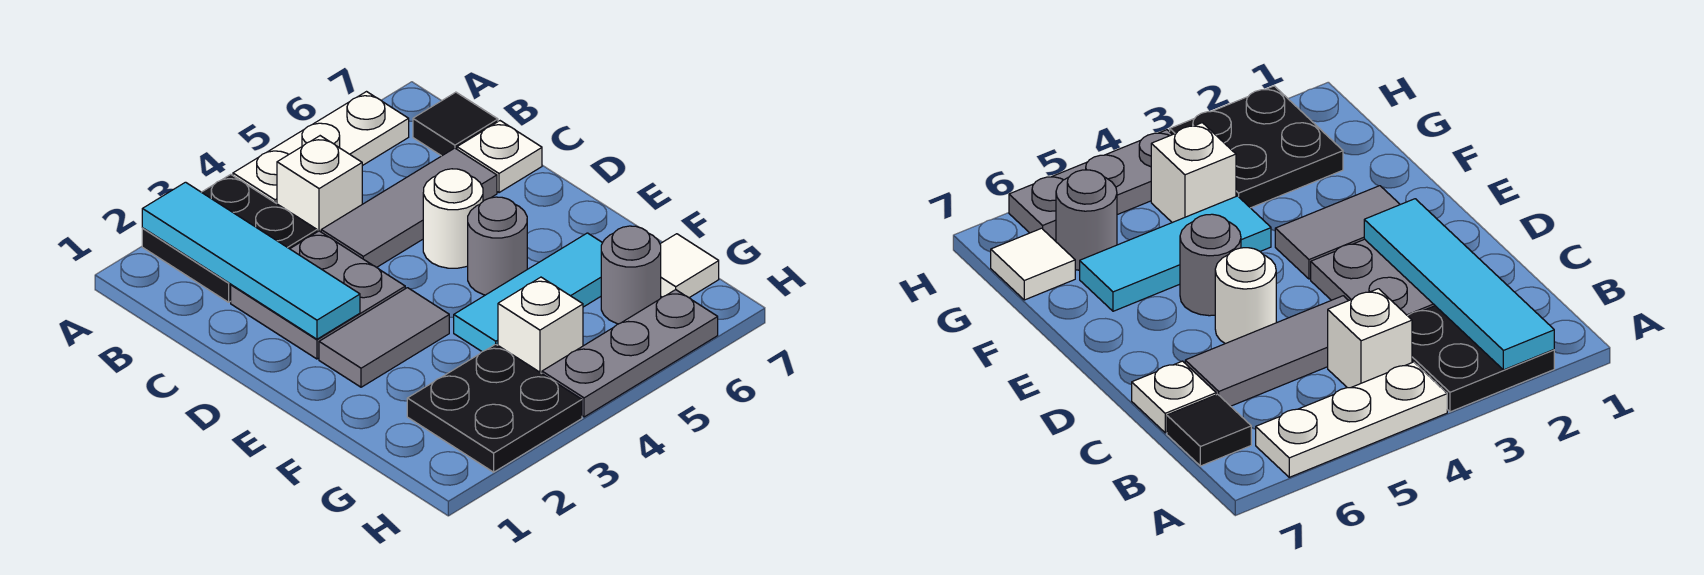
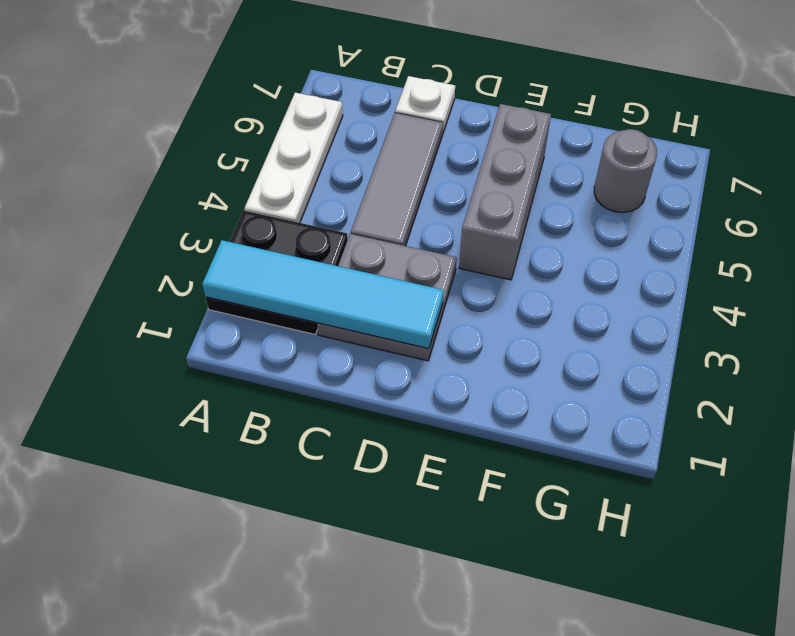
grey 1x3 brick [459,104,551,280] -> grey 1x1 round brick [468,197,527,295]
none -> white 1x1 brick [277,136,362,232]
none -> black 1x1 tile [413,92,498,156]
none -> white 1x1 round brick [423,169,483,268]

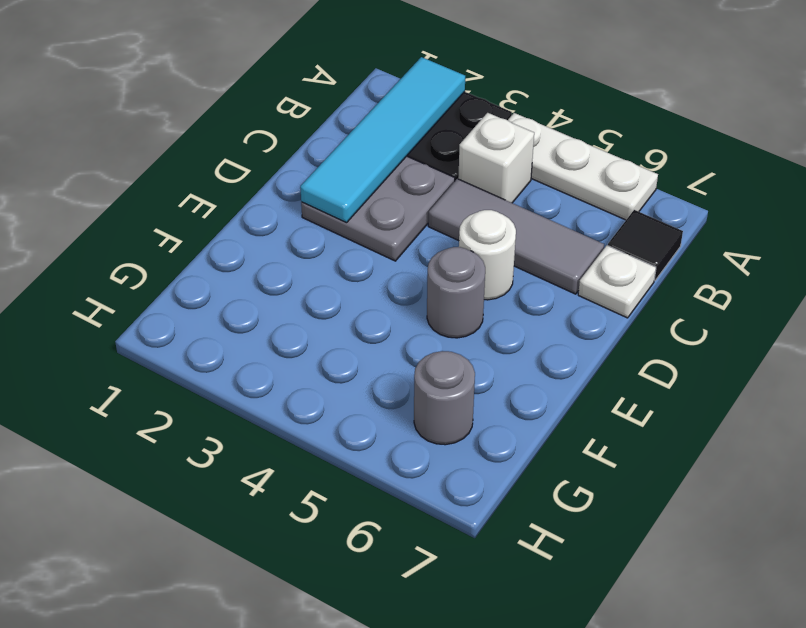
none -> grey 1x2 tile [319,288,449,387]
none -> cyan 1x3 tile [454,233,602,352]
none -> black 2x2 plate [407,344,582,472]

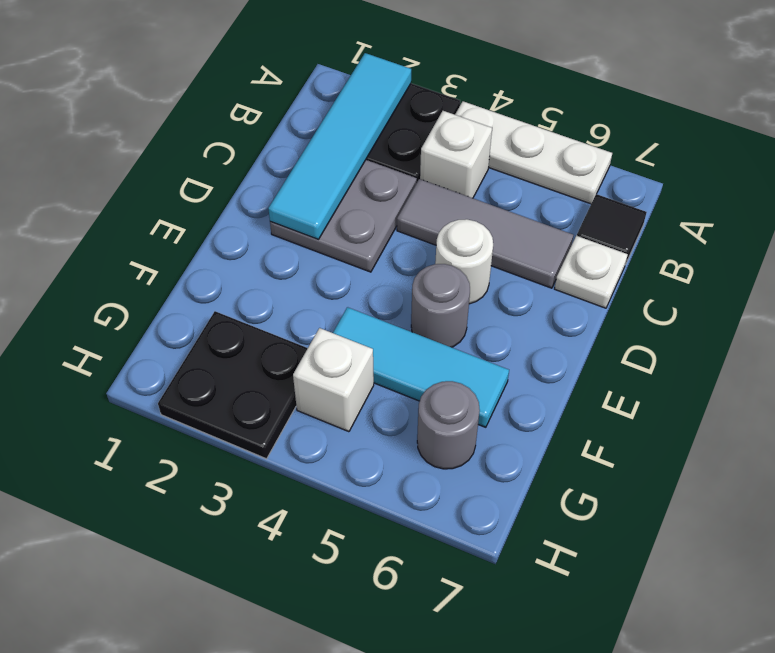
none -> grey 1x2 tile [319,288,449,387]
none -> white 1x1 tile [660,234,719,298]
none -> grey 1x3 plate [542,290,718,417]

